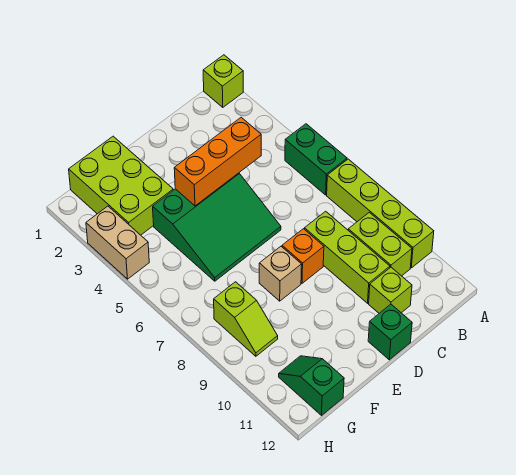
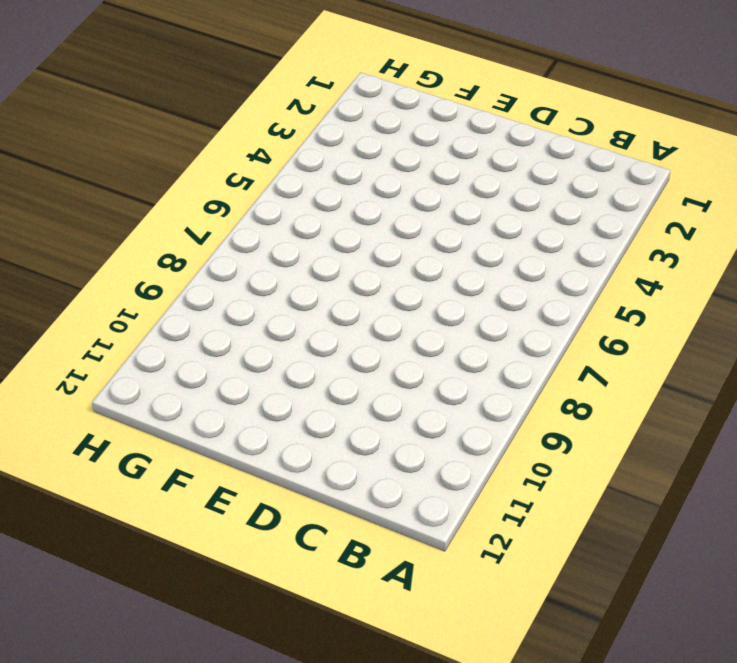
none -> lime 1x1 brick [203,55,243,107]
none -> green 1x2 brick [285,124,347,195]
none -> lime 1x4 brick [327,159,434,268]

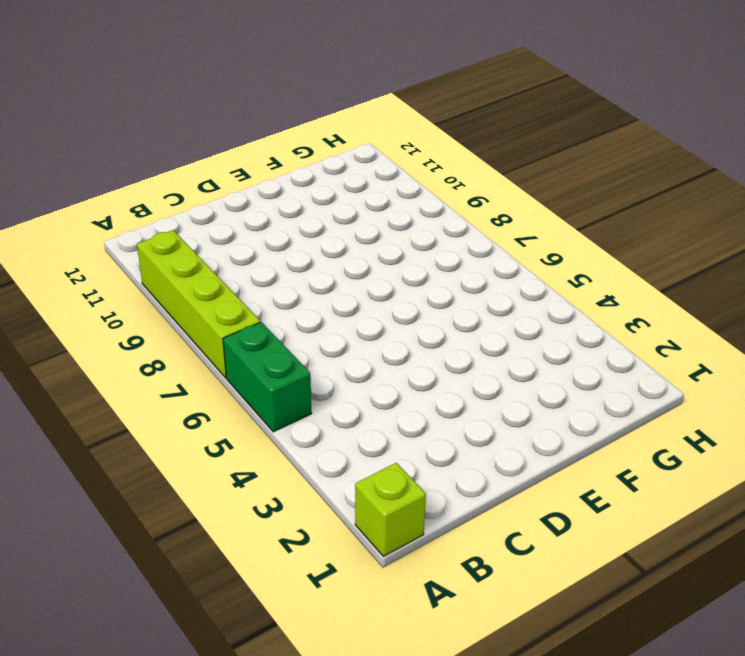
none -> lime 1x2 brick [348,212,412,276]
none -> lime 1x3 brick [305,211,390,303]
none -> lime 1x1 brick [369,267,412,313]

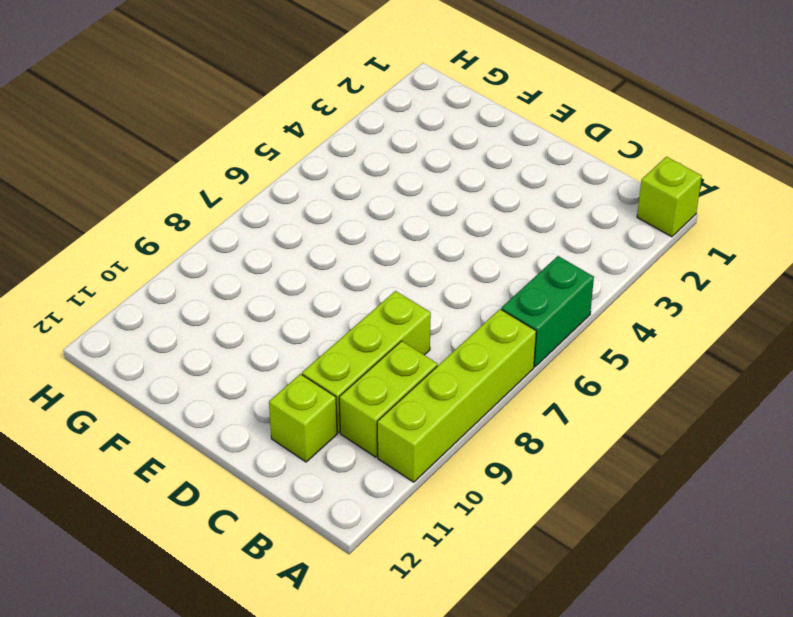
none -> green 3x3 slope [153,173,281,281]
none -> orange 1x1 brick [282,229,324,283]
none -> green 1x1 brick [368,304,412,360]

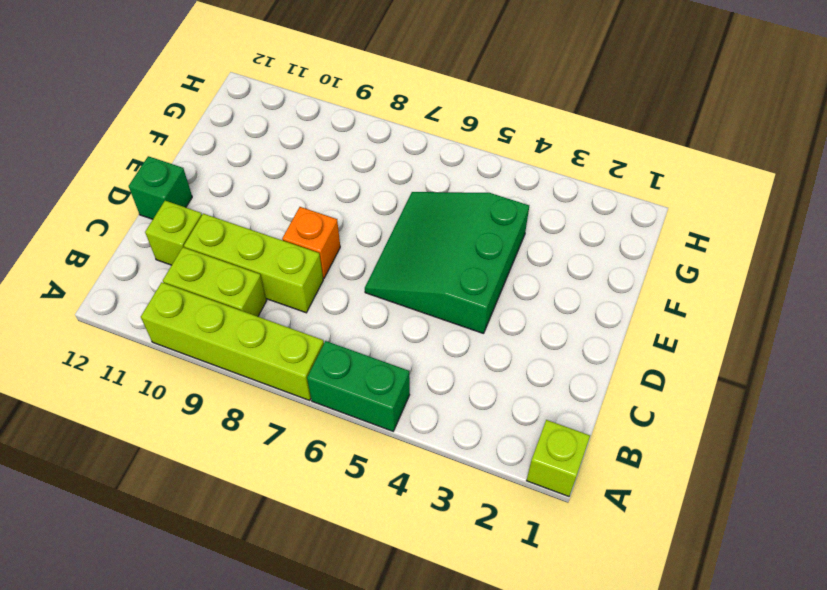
none -> tan 1x1 brick [259,247,302,301]
none -> lime 2x3 brick [69,136,173,235]
none -> lime 1x2 slope [214,282,278,356]

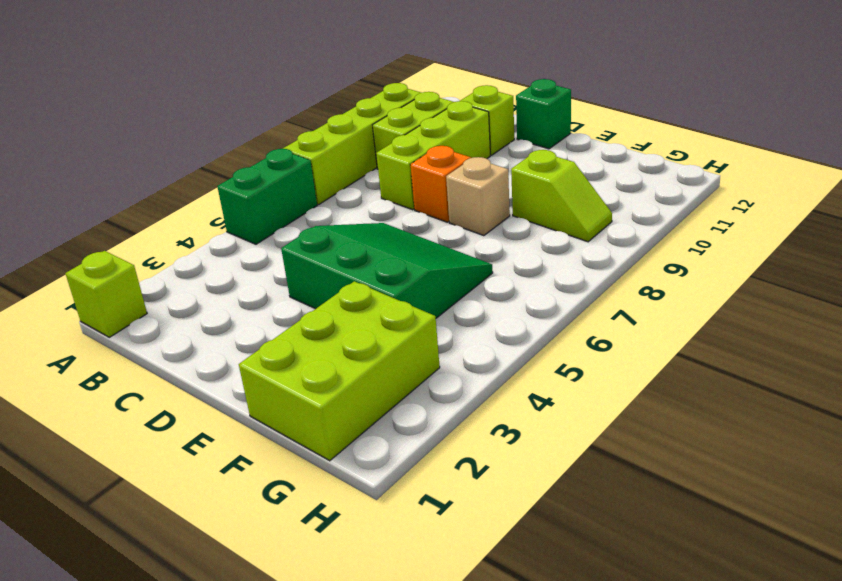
lime 1x2 slope [511,150,612,242] -> lime 1x2 slope turned to [214,282,278,356]
none -> green 1x2 slope [279,356,344,415]
none -> tan 1x2 brick [86,206,149,279]
none -> orange 1x3 brick [174,117,261,206]

